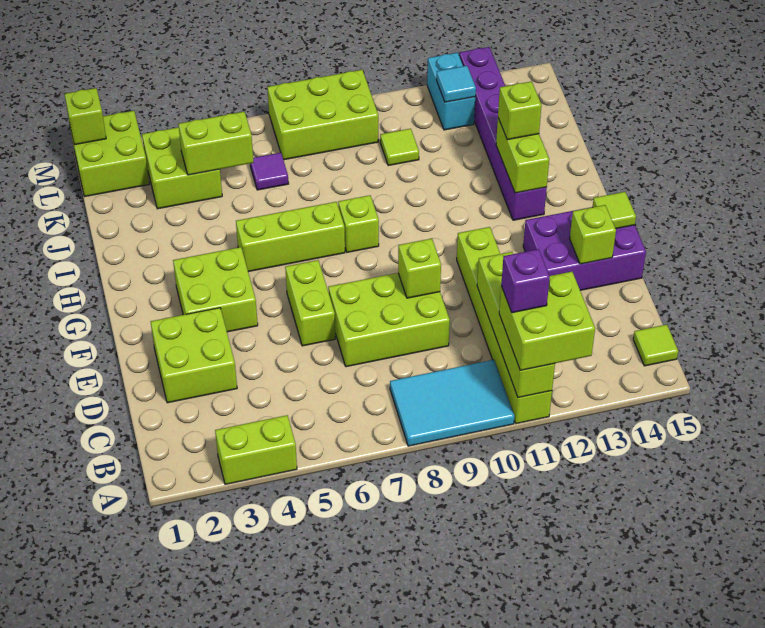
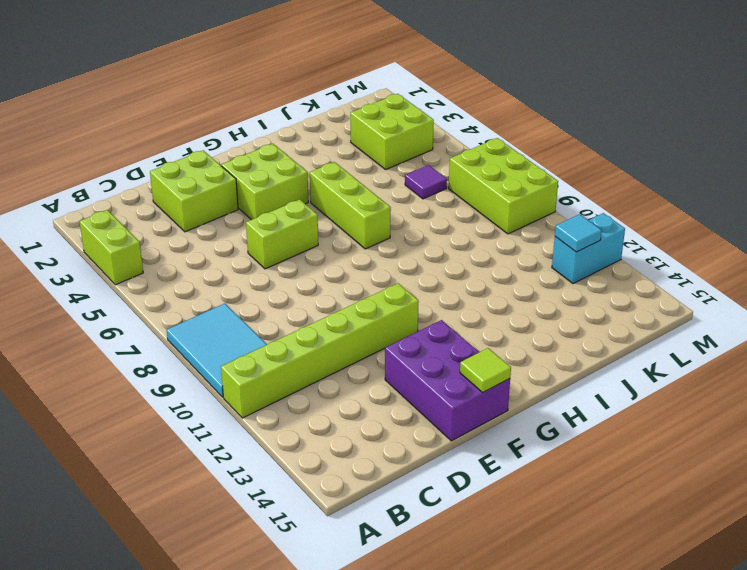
none -> lime 1x1 tile [633,325,678,366]
none -> lime 2x3 brick [328,273,450,367]
none -> lime 1x1 brick [338,195,379,252]

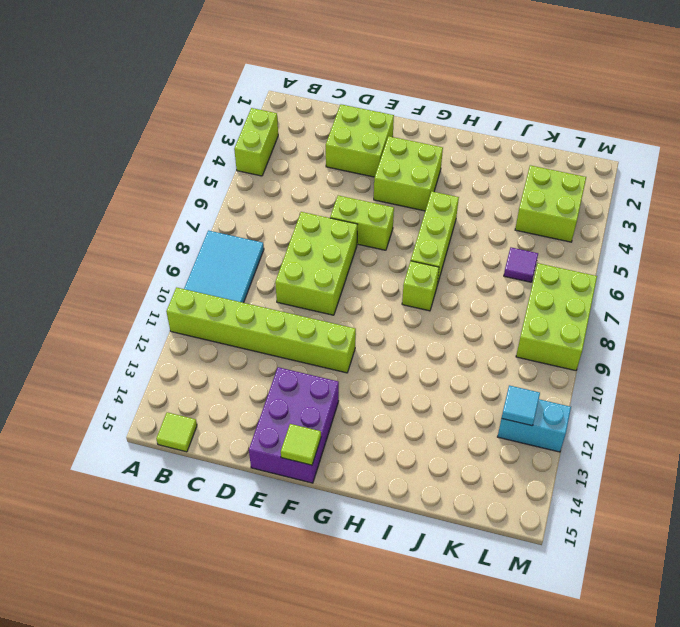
none -> purple 1x6 brick [459,47,547,220]
none -> lime 1x1 tile [380,129,419,166]
none -> lime 2x2 brick [70,111,149,197]

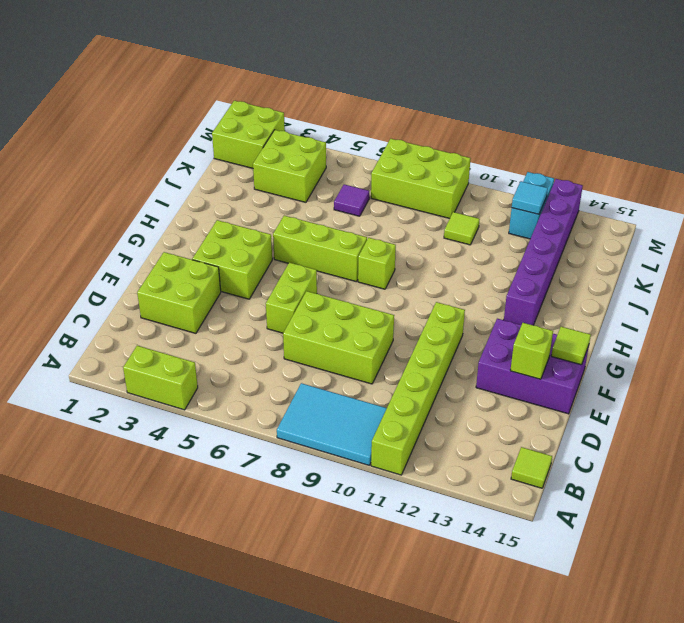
none -> lime 1x4 brick [477,252,555,398]
none -> lime 1x1 brick [398,239,441,298]
none -> lime 1x2 brick [496,118,549,193]

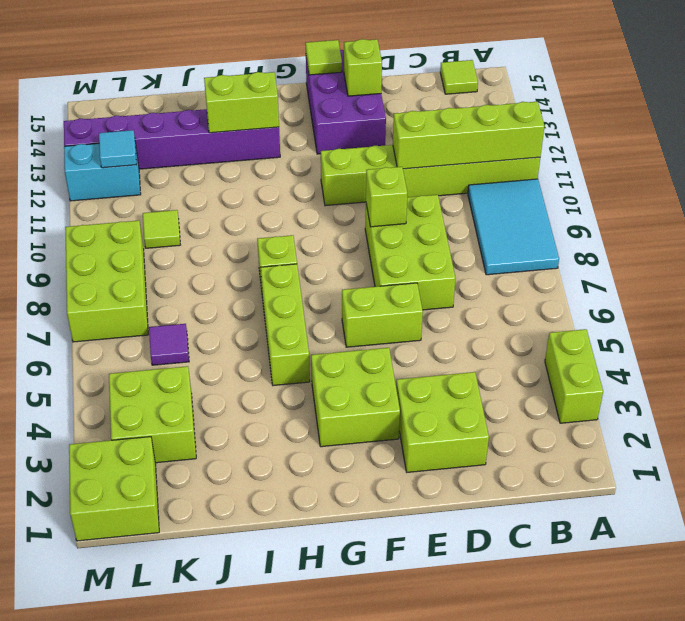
none -> lime 1x2 brick [178,112,254,175]
none -> lime 1x1 brick [65,88,106,145]
none -> lime 2x2 brick [499,272,595,370]

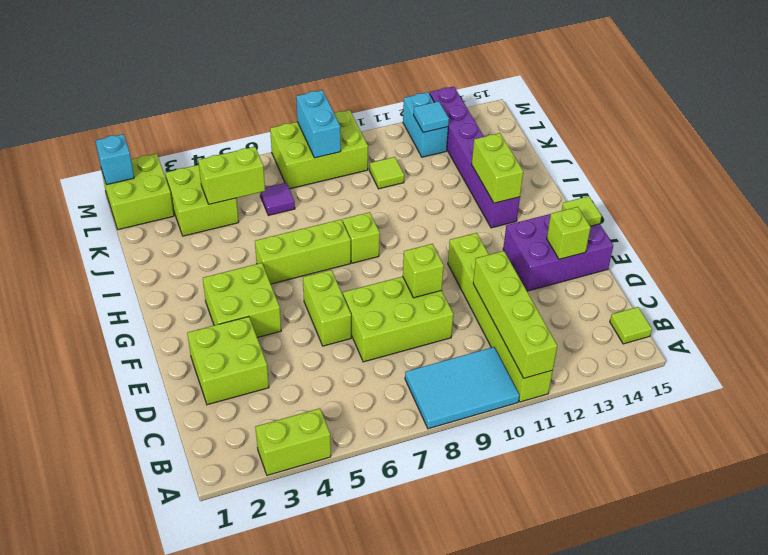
cyan 1x2 brick [296,90,341,158] -> none
cyan 1x1 brick [95,134,134,185] -> lime 1x1 brick [65,88,106,145]
none -> lime 2x2 brick [499,272,595,370]
none -> lime 1x1 brick [498,81,542,140]
none -> purple 1x1 brick [501,249,550,313]

